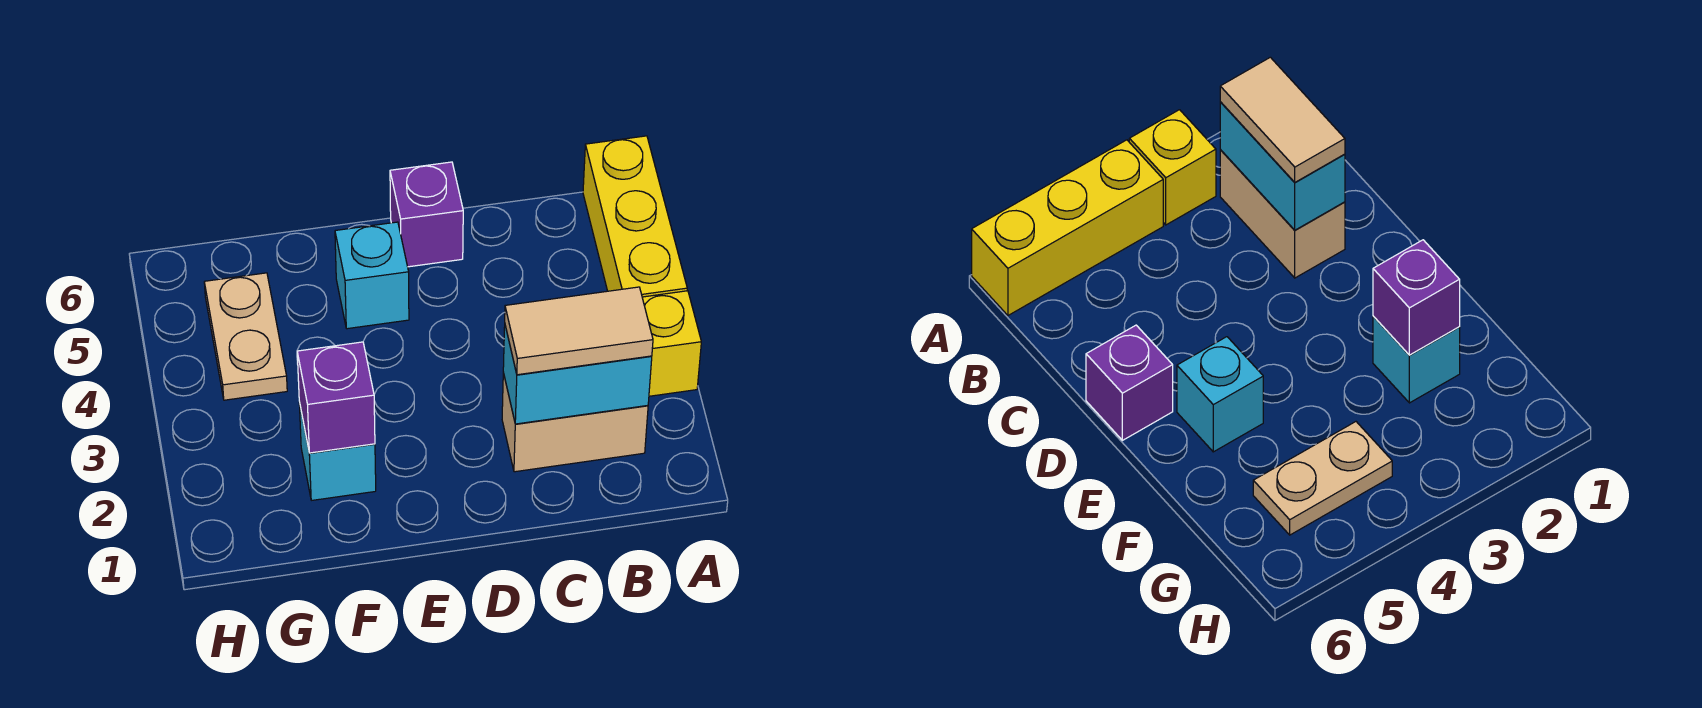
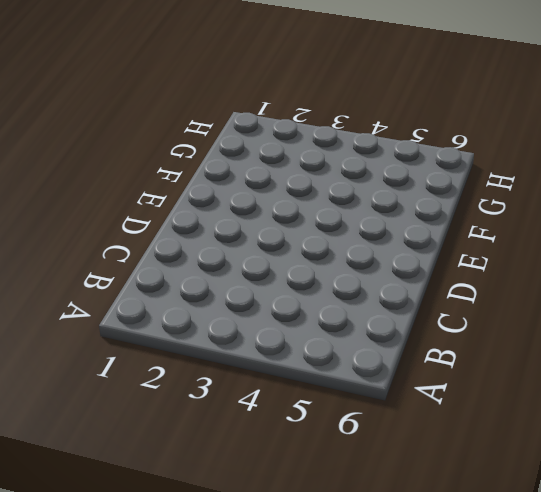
none -> yellow 1x1 brick [642,291,701,396]
none -> yellow 1x3 brick [583,136,687,297]

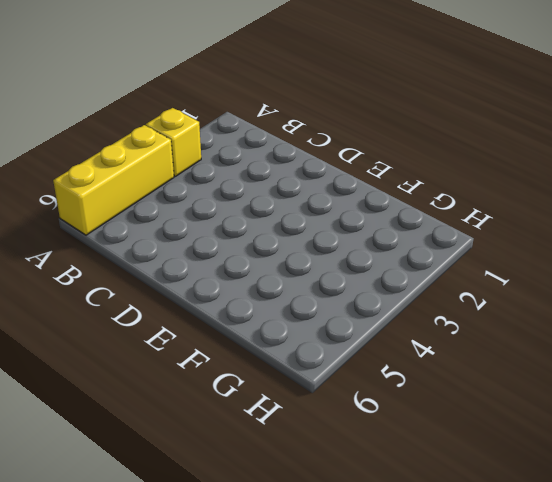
none -> tan 1x2 brick [502,373,648,472]
none -> purple 1x1 brick [390,162,463,267]

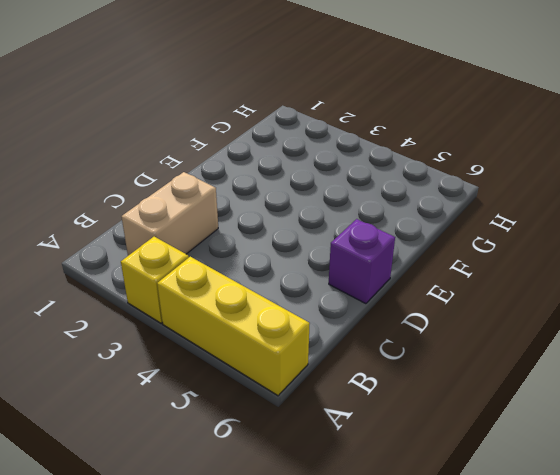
none -> cyan 1x1 brick [335,222,409,329]
none -> cyan 1x1 brick [299,402,376,500]

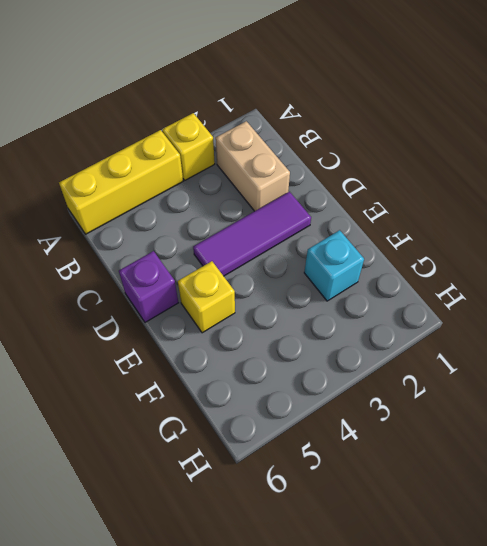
purple 1x3 tile [193,192,311,276] -> none
yellow 1x1 brick [178,261,235,333] -> cyan 1x1 brick [335,222,409,329]
none -> tan 1x2 plate [204,273,287,400]
none -> cyan 1x2 brick [503,326,652,424]

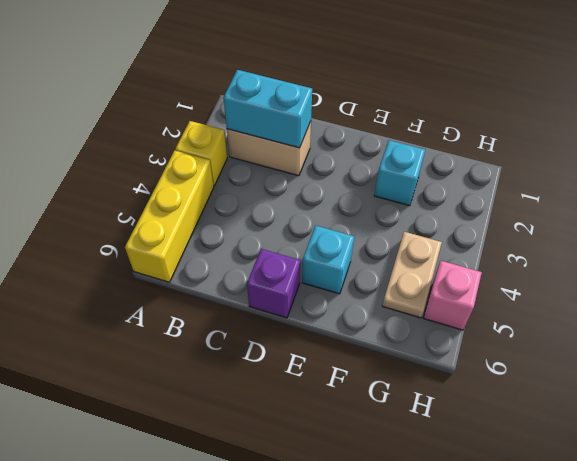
pink 1x1 brick [424,261,482,330] -> none
none -> purple 1x1 brick [297,342,375,453]
none -> tan 1x2 tile [505,287,653,375]

